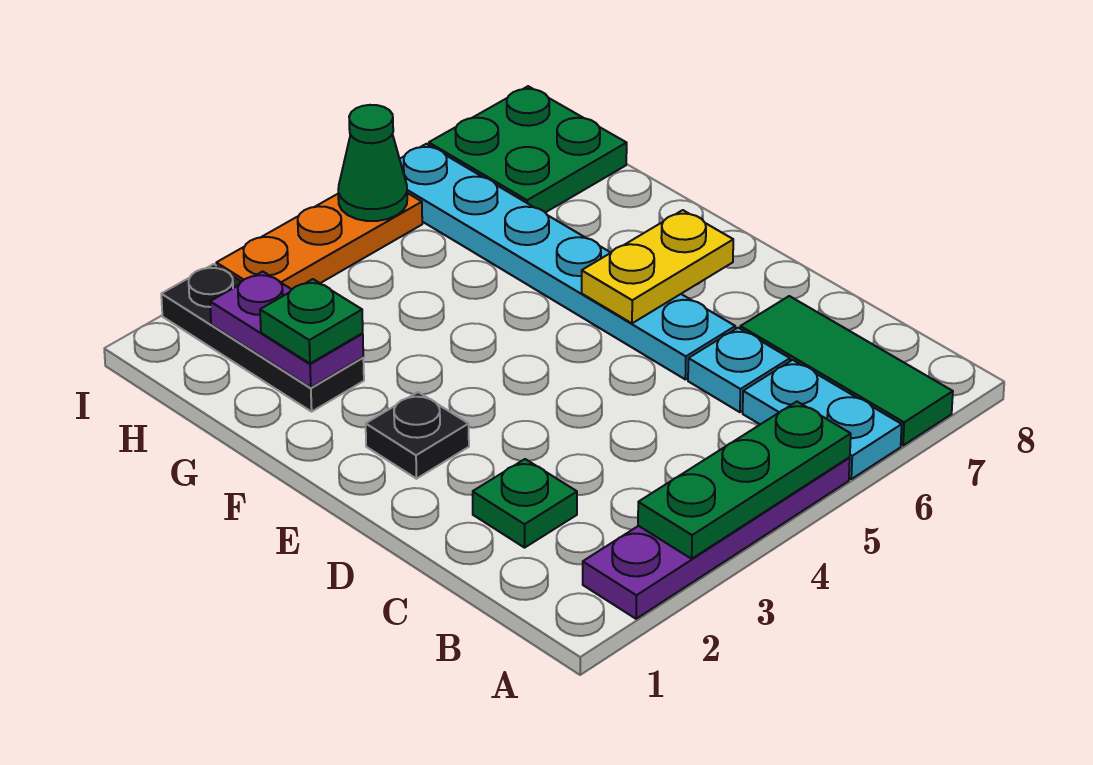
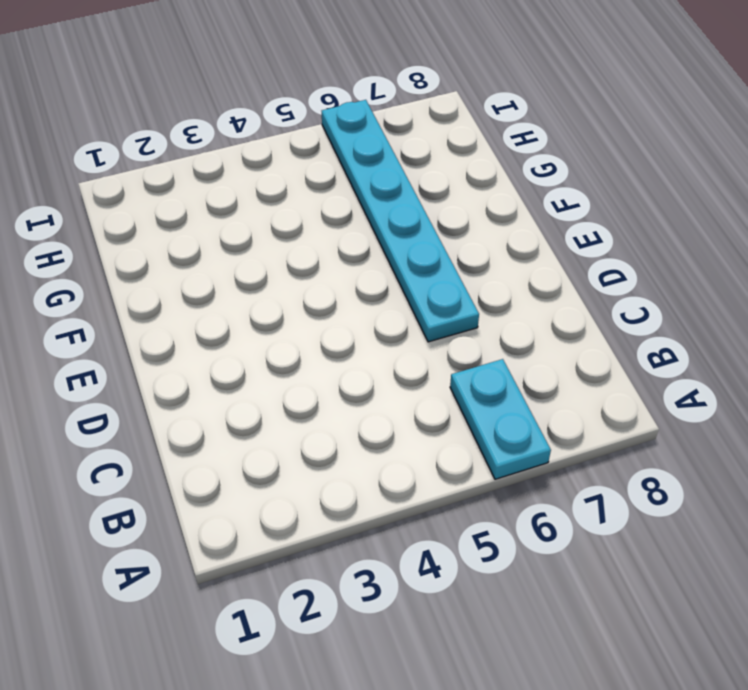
none -> purple 1x4 plate [583,458,850,619]
none -> green 1x3 tile [740,296,953,446]
none -> green 1x1 plate [473,459,577,548]

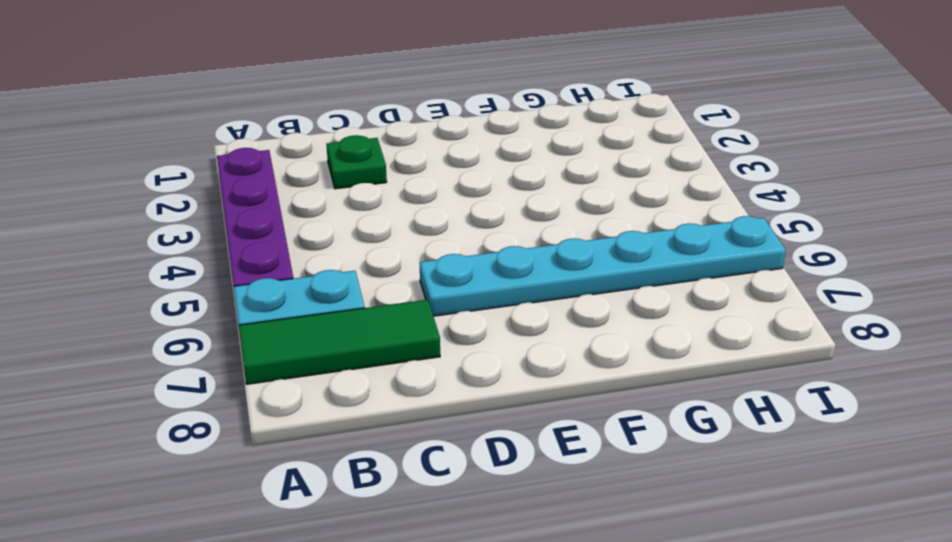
none -> cyan 1x1 plate [688,328,790,412]
none -> black 1x1 plate [366,392,469,479]
none -> black 1x3 plate [161,264,364,412]

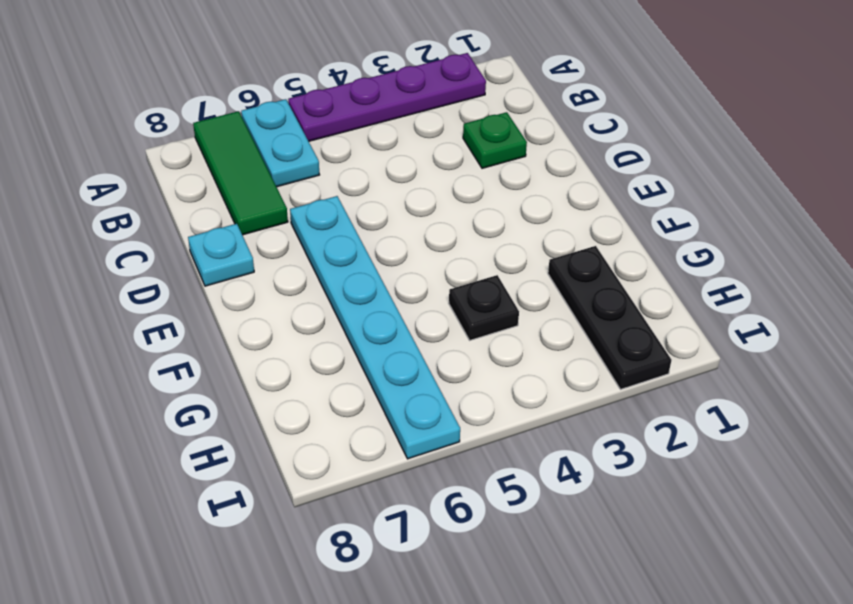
cyan 1x1 plate [188,224,254,286] -> cyan 1x1 plate moved to [688,328,790,412]
black 1x1 plate [449,275,519,340] -> black 1x1 plate moved to [366,392,469,479]
none -> green 2x2 plate [429,86,627,213]
none -> orange 1x3 plate [216,193,422,289]
none -> green 1x3 plate [638,402,851,559]

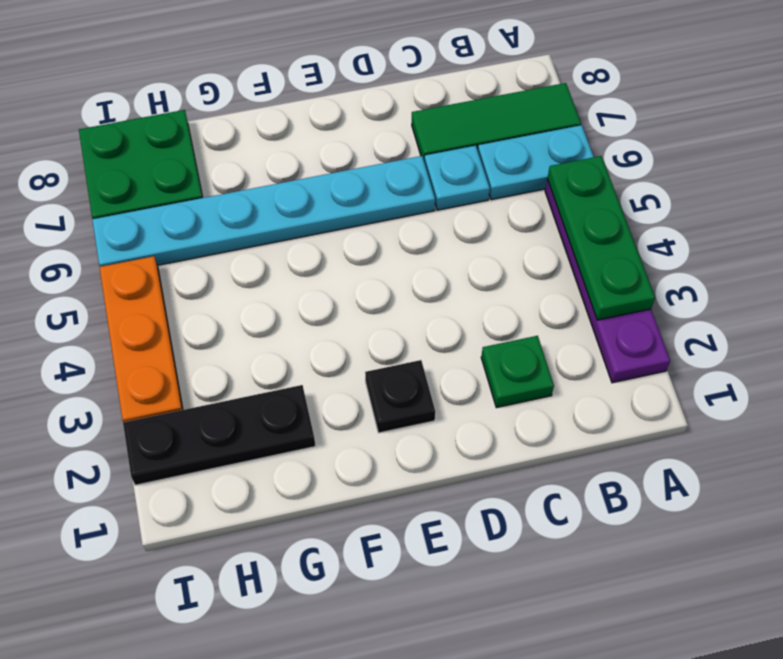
none -> yellow 1x2 plate [582,210,733,323]
none -> purple 1x2 plate [210,271,363,388]
none -> green 1x1 cone [338,105,407,221]

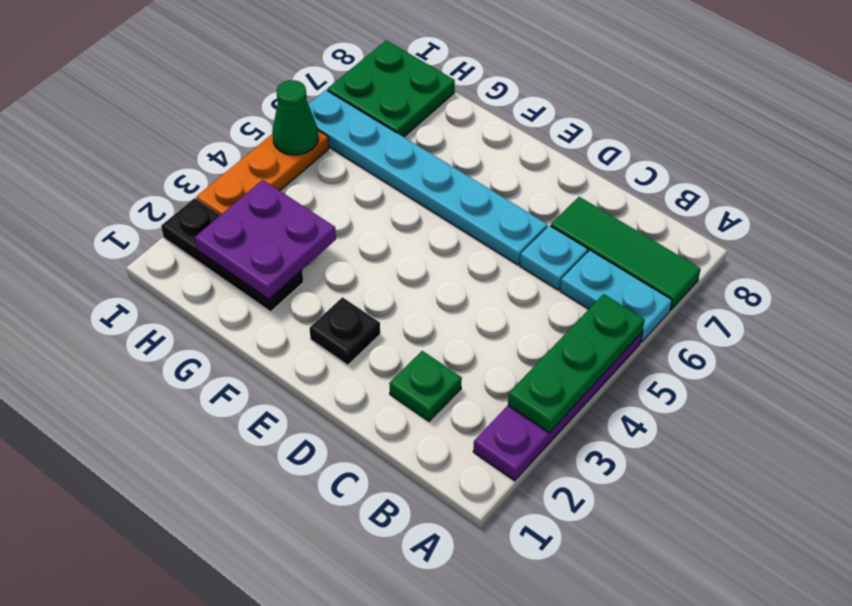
purple 2x2 plate [195,180,336,299] -> purple 1x2 plate [210,271,363,388]
none -> yellow 1x2 plate [582,210,733,323]
none -> green 1x1 plate [260,279,363,364]

